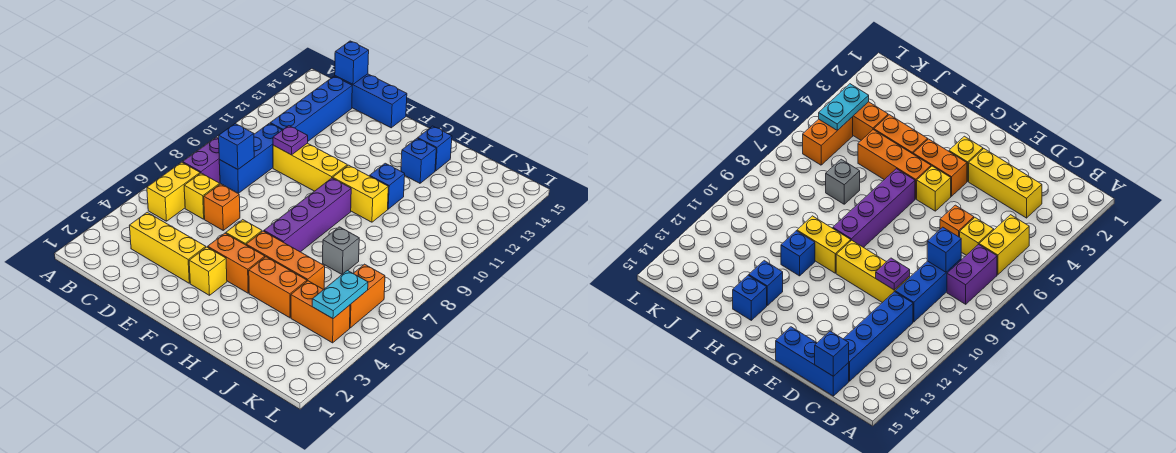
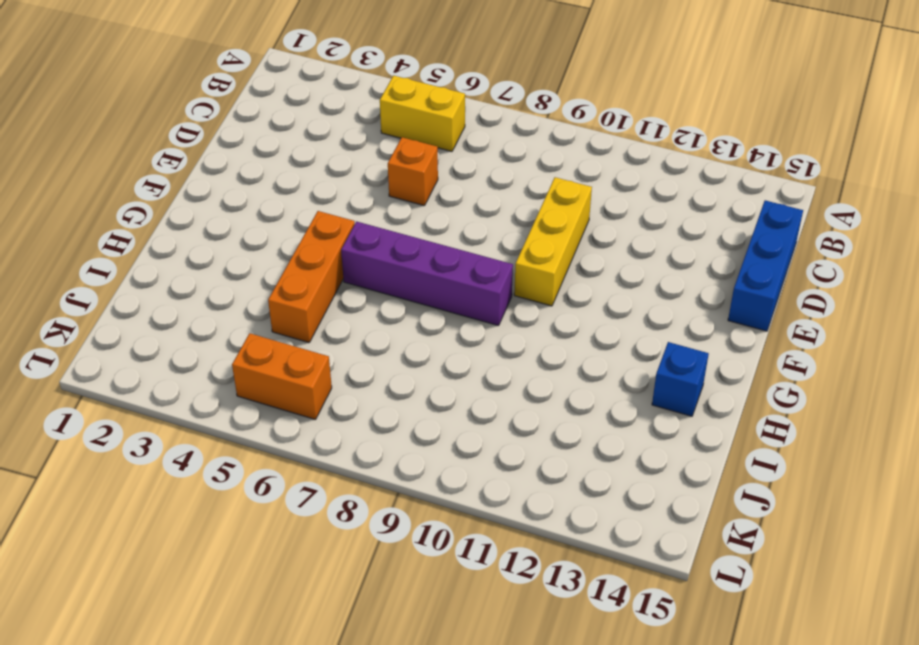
none -> purple 1x2 brick [183,137,220,183]
none -> yellow 1x3 brick [129,212,206,283]
none -> yellow 1x1 brick [184,173,220,219]

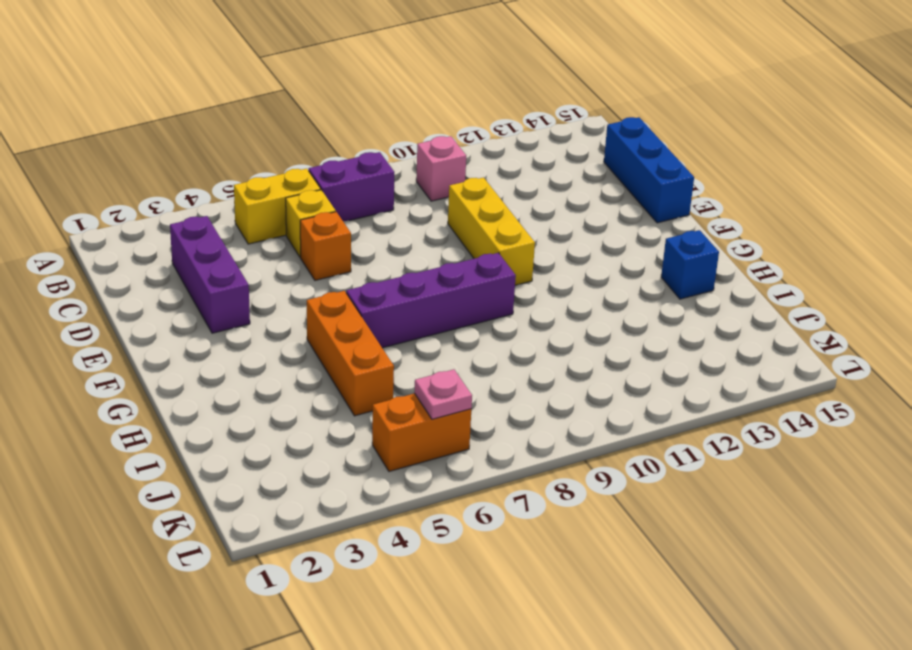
pink 1x1 brick [416,136,466,201] -> none
purple 1x3 brick [170,216,250,333] -> yellow 1x3 brick [129,212,206,283]
pink 1x1 plate [414,369,472,419] -> none
none -> blue 1x3 brick [219,123,282,193]
none -> blue 1x4 brick [270,76,352,141]
none -> yellow 1x1 brick [189,247,227,295]

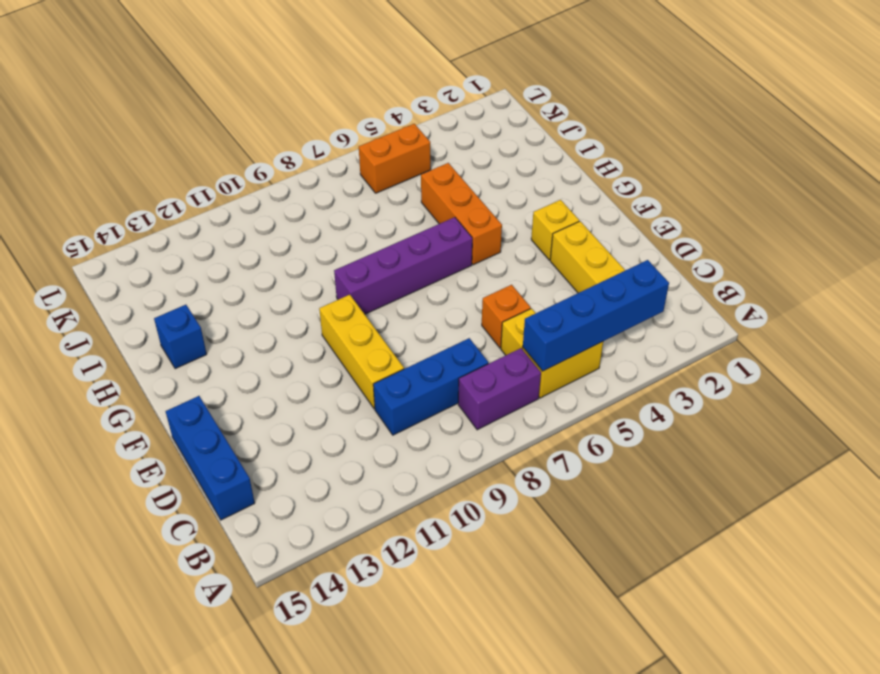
blue 1x4 brick [523,260,669,371] -> blue 1x4 brick moved to [270,76,352,141]
none -> orange 1x2 brick [208,233,265,293]
none -> yellow 1x1 brick [226,220,262,245]
none -> yellow 1x2 brick [333,165,388,222]

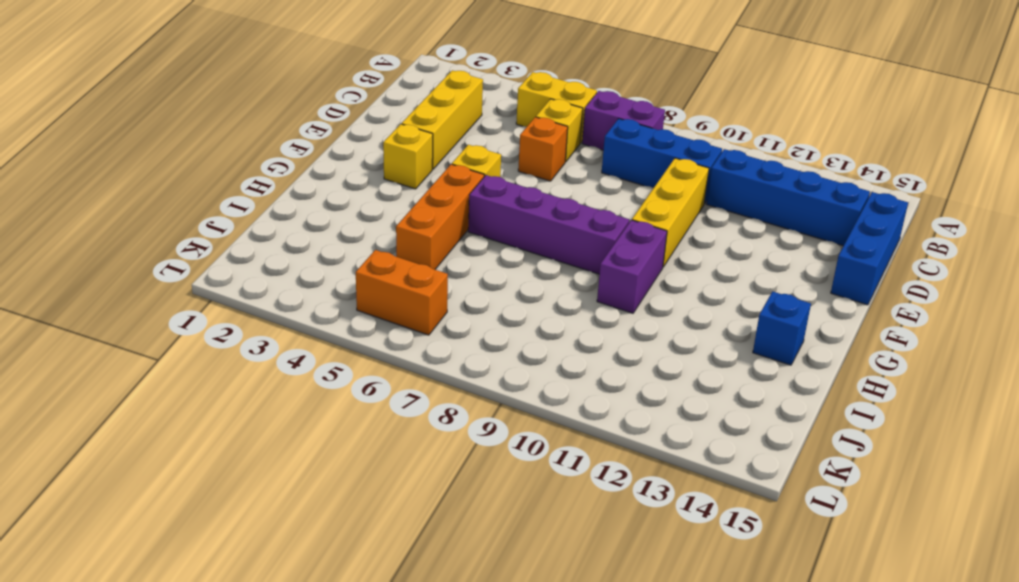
purple 1x2 brick [597,220,667,313] -> yellow 1x2 brick [333,165,388,222]
none -> orange 1x2 brick [208,233,265,293]
none -> orange 1x2 brick [249,257,307,318]
none -> blue 1x1 brick [370,163,405,209]

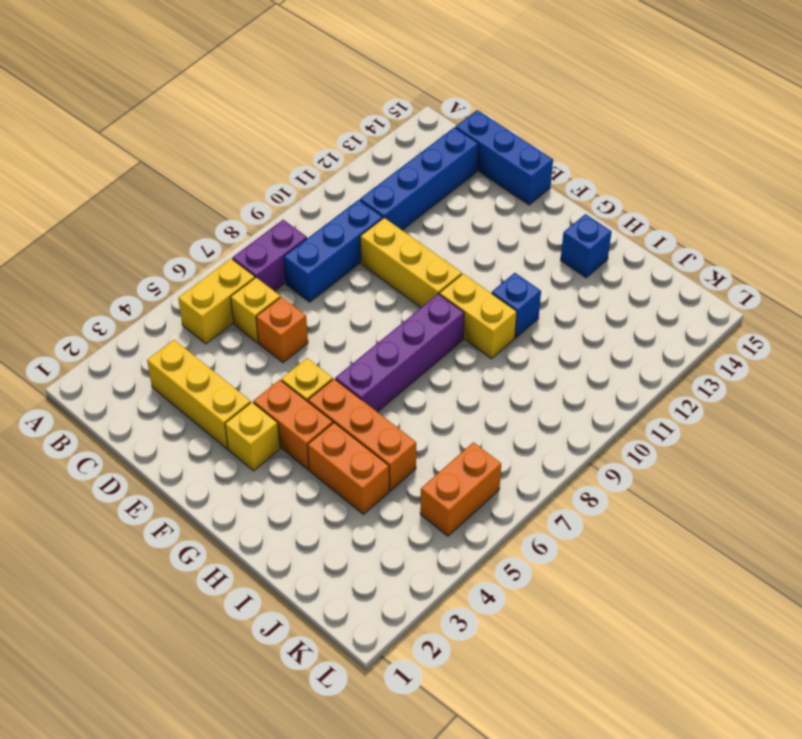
none -> blue 1x1 brick [401,138,436,183]
none -> grey 1x1 brick [323,227,359,274]
none -> orange 1x2 brick [291,281,350,343]

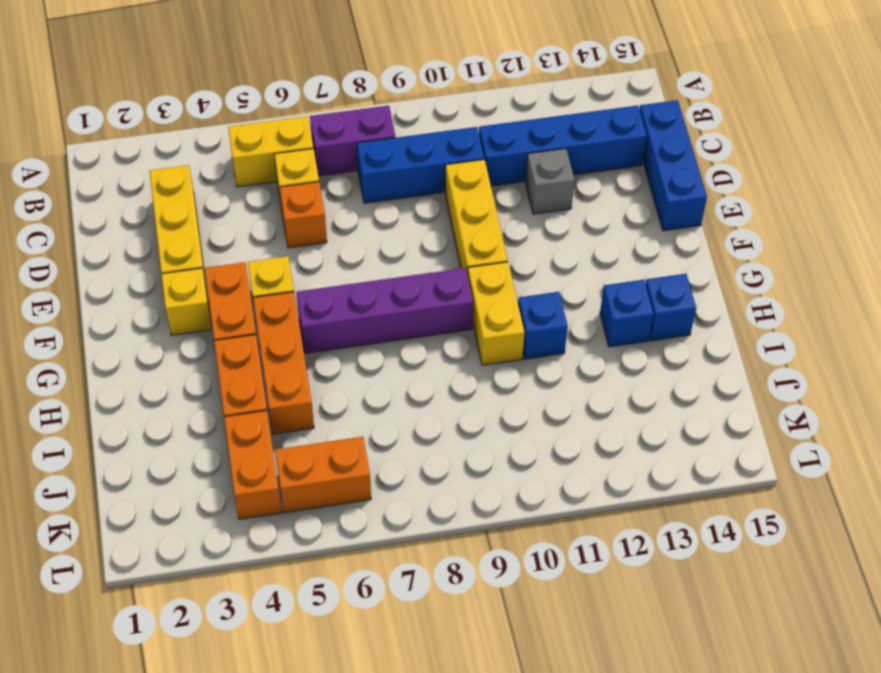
grey 1x1 brick [525,149,575,214] -> grey 1x1 brick moved to [323,227,359,274]
none -> blue 1x1 brick [219,123,254,170]
none -> blue 1x1 brick [335,41,369,84]
none -> purple 1x1 plate [273,126,308,155]

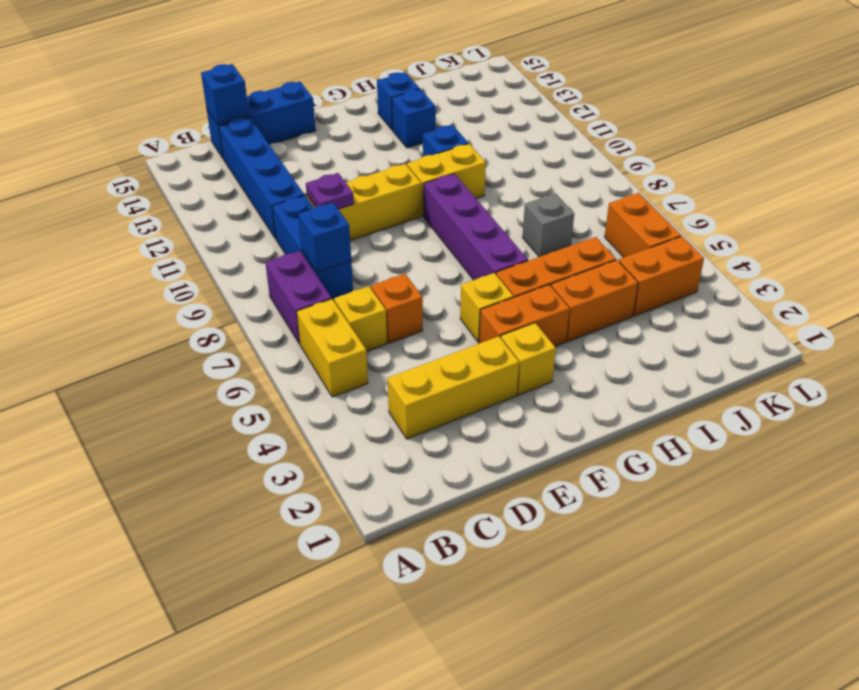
none -> cyan 1x2 plate [312,270,368,319]

